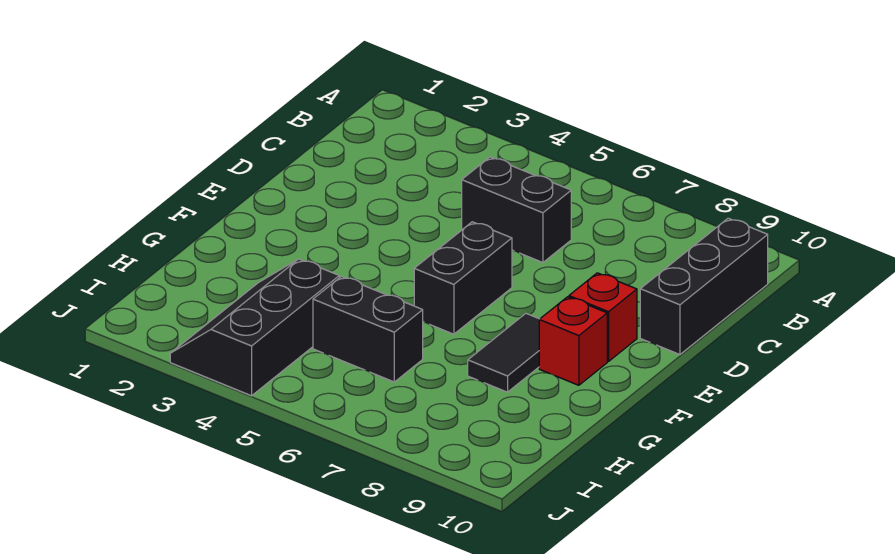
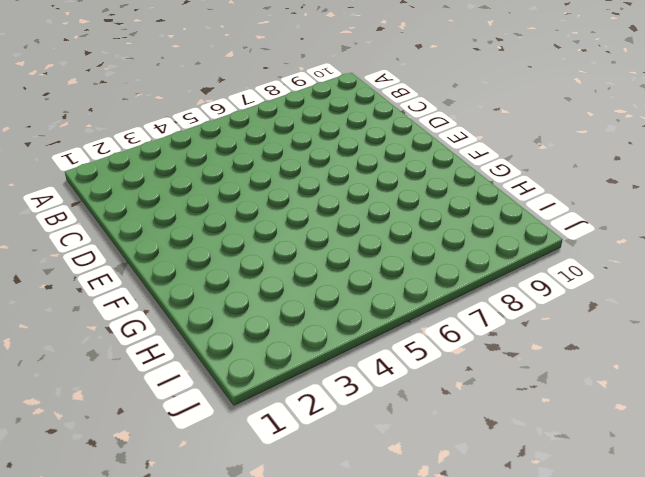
none -> black 1x3 brick [640,218,768,355]
none -> black 1x2 brick [462,157,571,263]

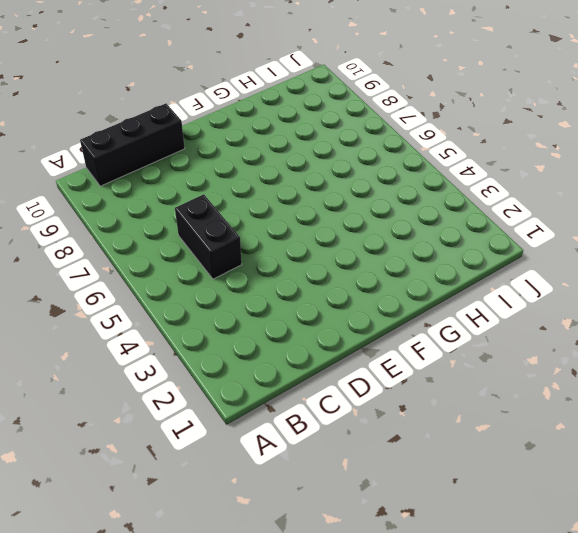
none -> black 1x2 brick [414,222,512,334]
none -> red 1x1 brick [569,273,637,361]

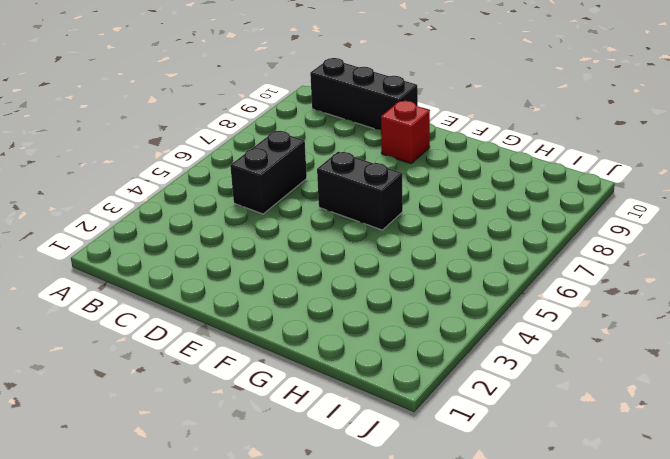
none -> black 1x2 tile [468,314,540,392]
none -> red 1x1 brick [539,297,607,385]

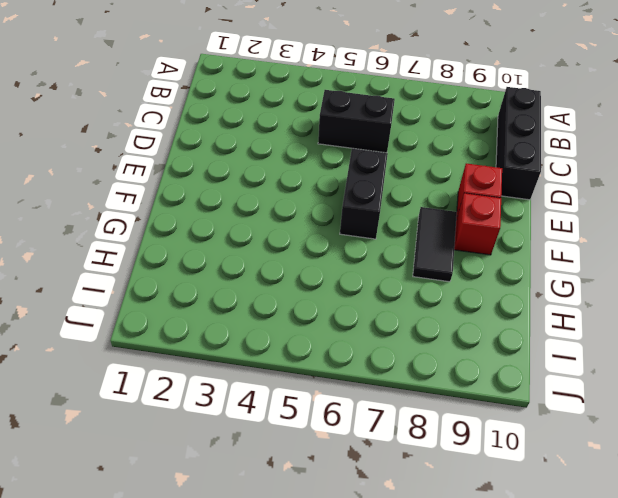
none -> black 2x3 slope [170,259,339,396]
none -> black 1x2 brick [313,277,423,382]

